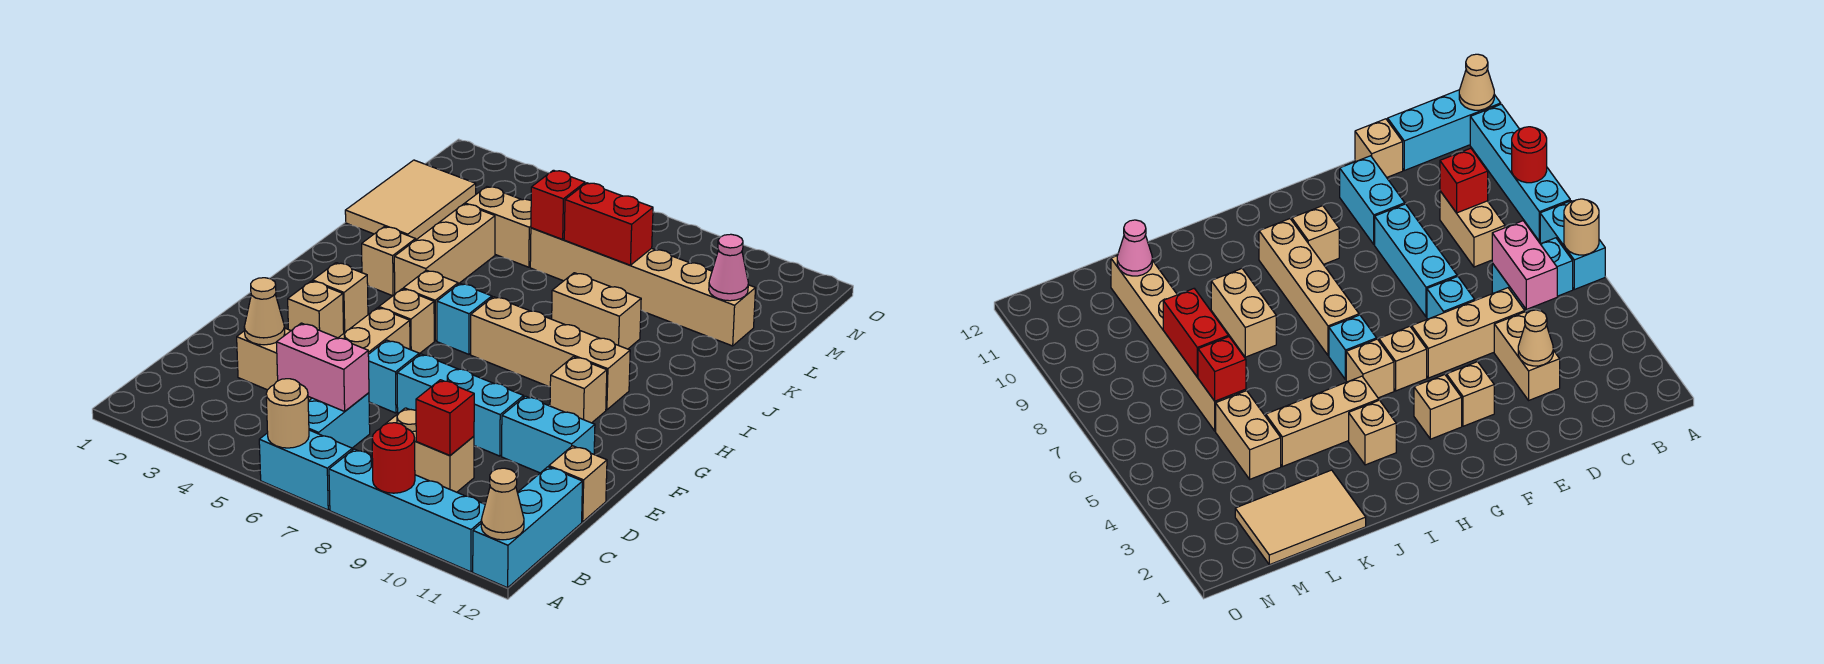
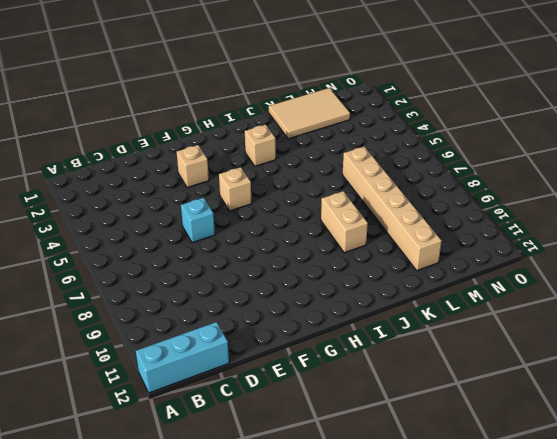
none -> cyan 1x2 brick [259,430,352,510]
none -> cyan 1x4 brick [329,449,485,572]
none -> cyan 1x2 brick [308,393,370,448]
none -> tan 1x2 brick [386,408,474,492]

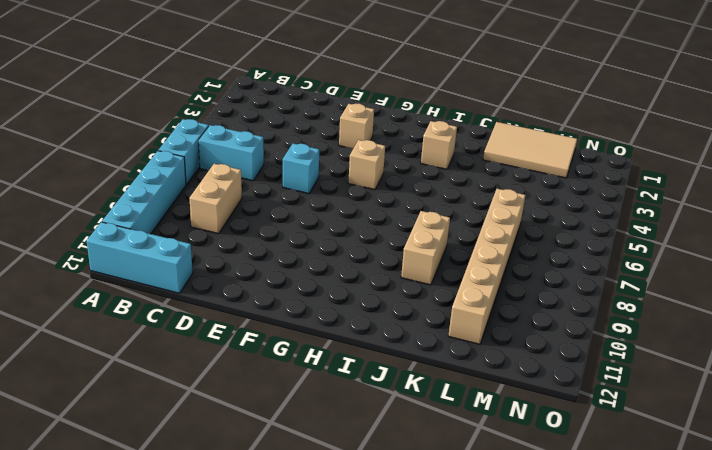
none -> tan 1x2 brick [237,328,291,390]
none -> tan 1x3 brick [308,308,410,401]
none -> tan 1x1 brick [549,446,607,522]
none -> cyan 1x3 brick [397,354,524,456]

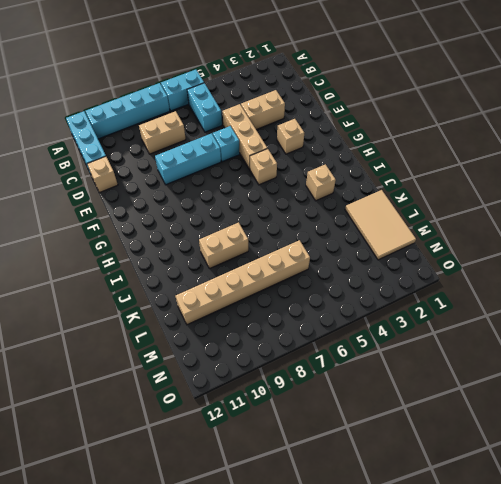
none -> cyan 1x2 brick [502,396,595,473]
none -> tan 1x1 brick [313,263,368,333]
none -> tan 1x1 brick [550,357,607,423]
none -> tan 1x1 brick [403,270,458,341]

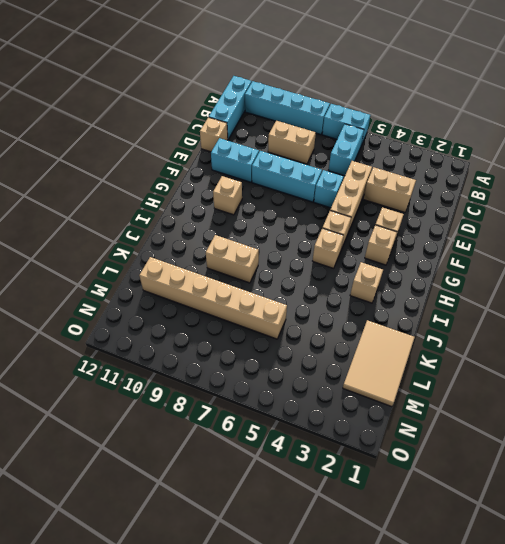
none -> cyan 1x1 brick [437,283,492,354]
none -> tan 1x4 brick [471,297,630,410]
none -> tan 1x3 brick [394,204,495,294]
none -> tan 1x2 brick [465,187,531,267]

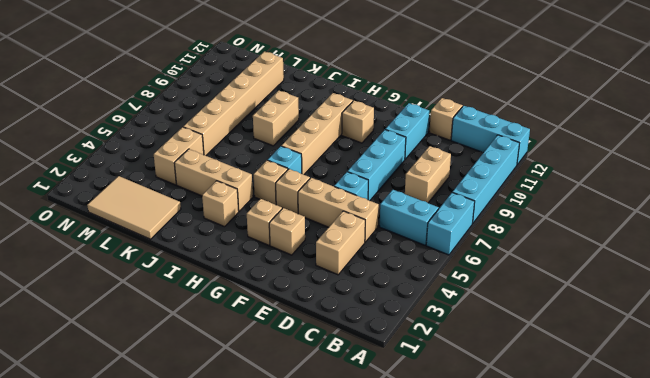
none -> tan 1x1 round brick [266,379,309,448]
none -> red 1x1 round brick [372,423,415,493]
none -> tan 1x1 cone [481,468,524,540]
none -> pink 1x2 brick [276,323,369,411]

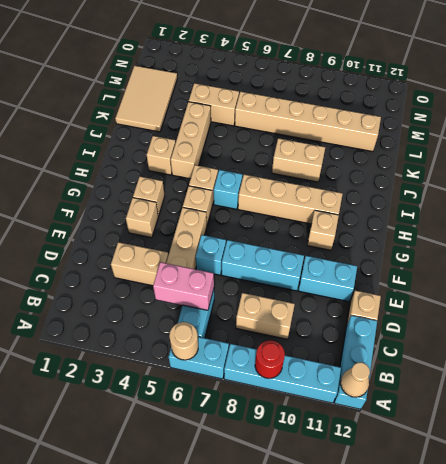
none -> red 1x1 brick [416,380,474,456]
none -> tan 1x1 cone [244,278,285,345]
none -> red 1x1 brick [531,170,585,239]
none -> red 1x2 brick [564,183,653,265]

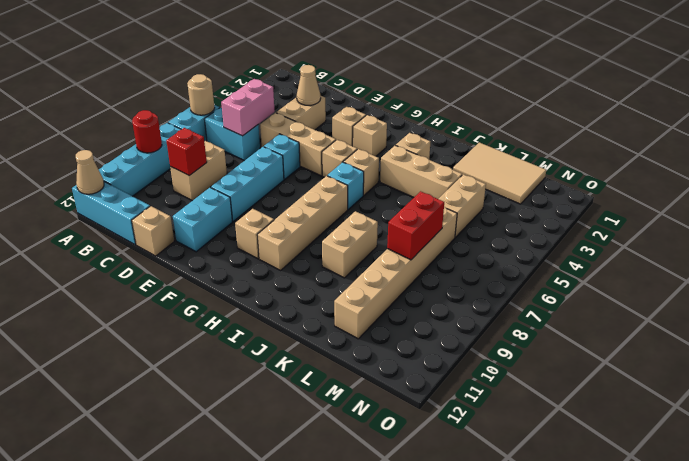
none -> red 1x1 brick [531,170,585,239]
none -> pink 1x1 cone [709,234,748,301]

